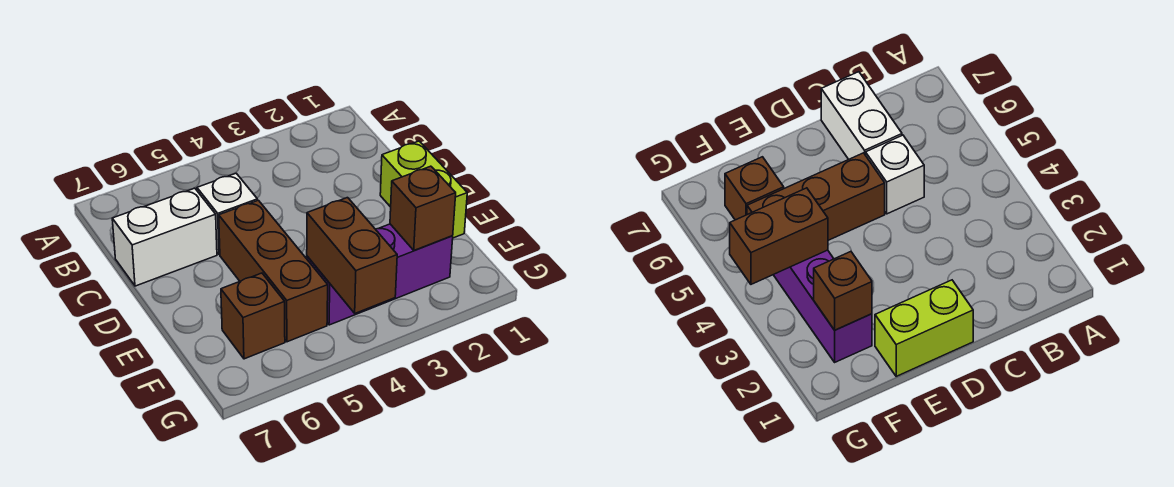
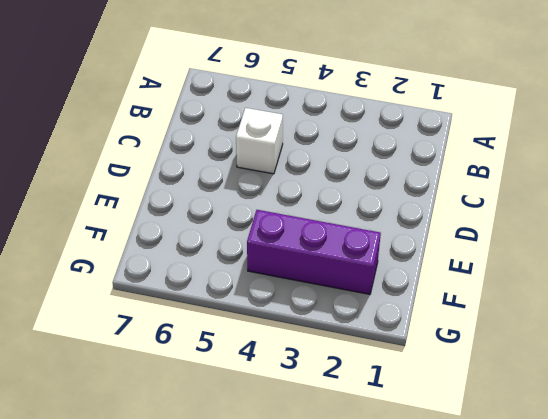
none -> white 1x2 brick [112,188,217,286]
none -> lime 1x2 brick [380,141,467,238]

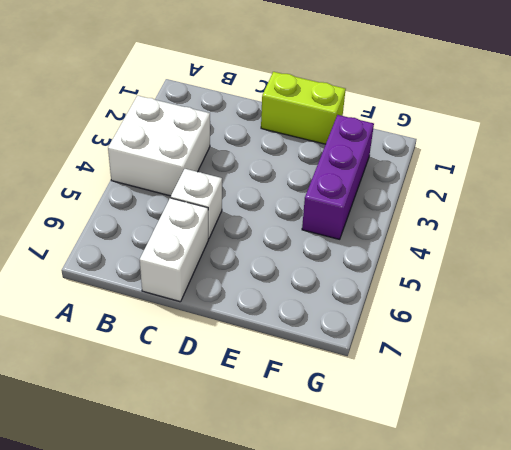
white 2x2 brick [108,96,210,196] -> none
none -> brown 1x3 brick [219,200,328,342]
none -> brown 1x1 brick [221,273,285,359]

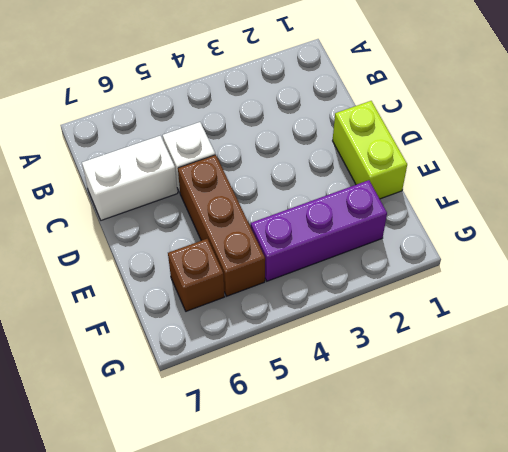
none -> brown 1x1 brick [390,166,456,251]
none -> brown 1x2 brick [307,198,397,313]

